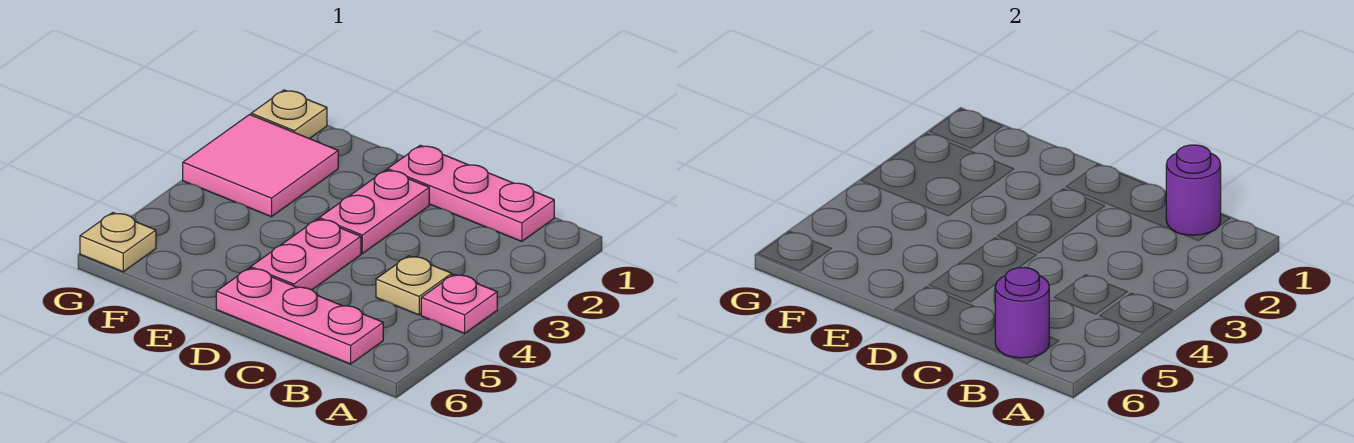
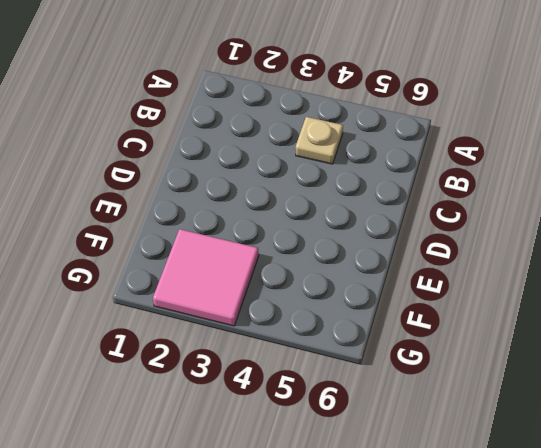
none -> pink 1x1 plate [421,274,497,333]
none -> pink 1x3 plate [388,145,554,241]

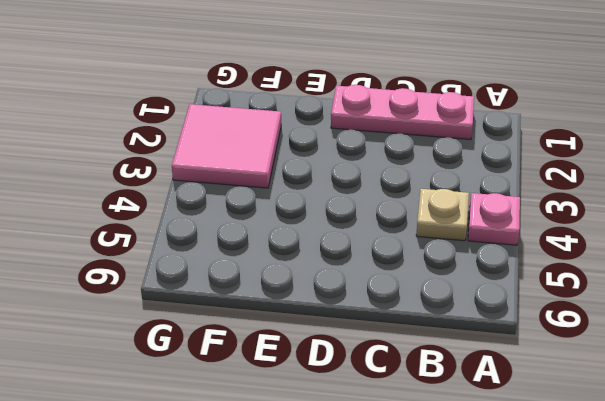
none -> pink 1x3 plate [216,268,383,364]
none -> pink 1x2 plate [319,170,429,254]

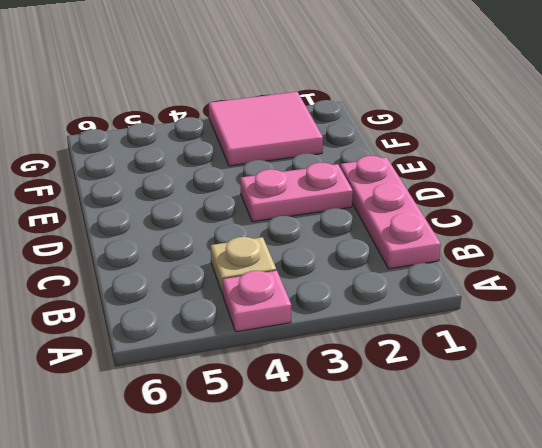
none -> pink 1x3 plate [216,268,383,364]
none -> pink 1x2 plate [251,219,361,290]

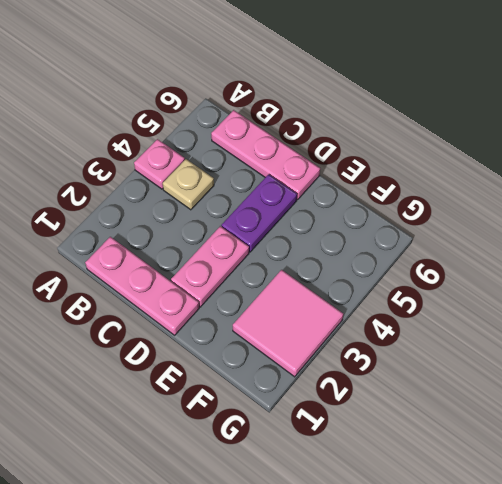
purple 1x2 plate [221,174,297,252] -> pink 1x2 plate [251,219,361,290]
none -> tan 1x1 plate [251,90,327,139]
none -> tan 1x1 plate [80,213,156,272]

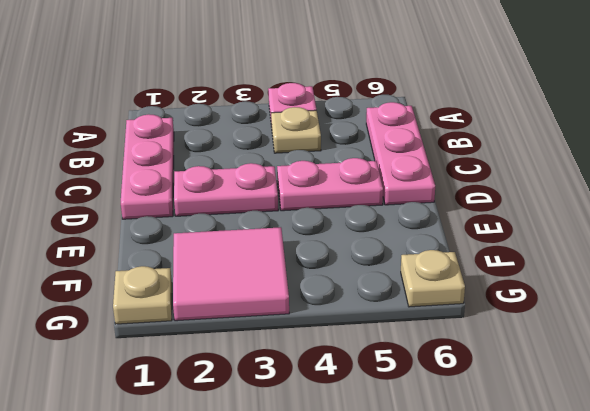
none -> purple 1x1 round brick [1166,145,1221,235]
none -> purple 1x1 round brick [995,267,1049,358]

